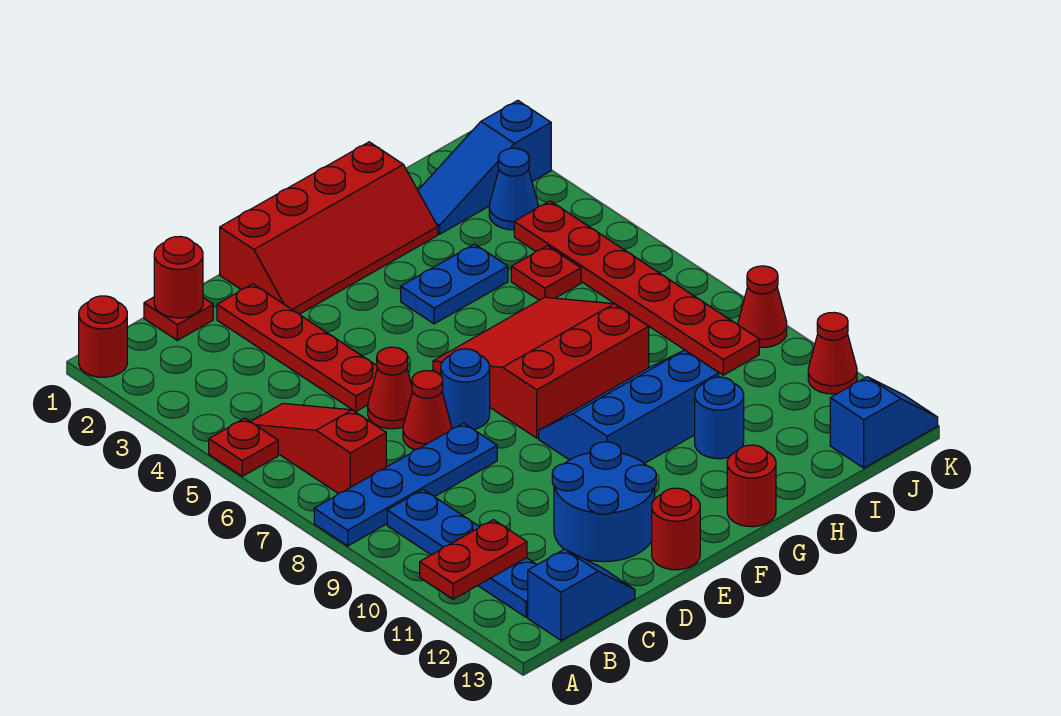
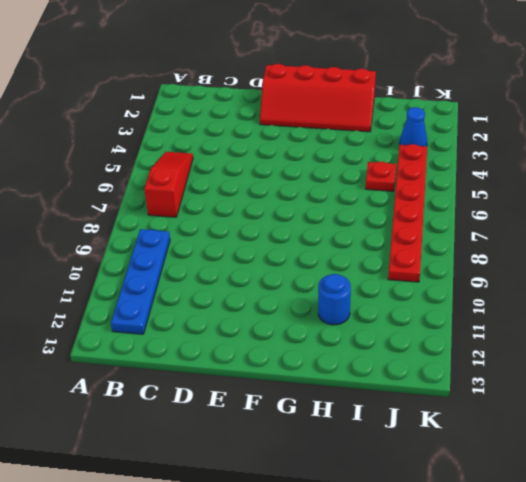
none -> red 1x1 round brick [79,296,127,377]
none -> red 1x1 plate [209,418,278,476]
none -> blue 1x4 plate [314,423,497,546]

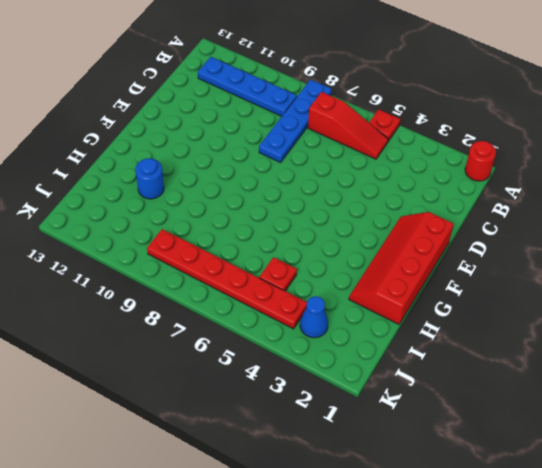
none -> blue 1x2 slope [528,549,635,641]
none -> red 1x1 plate [144,297,213,340]
none -> red 1x4 plate [217,284,377,412]

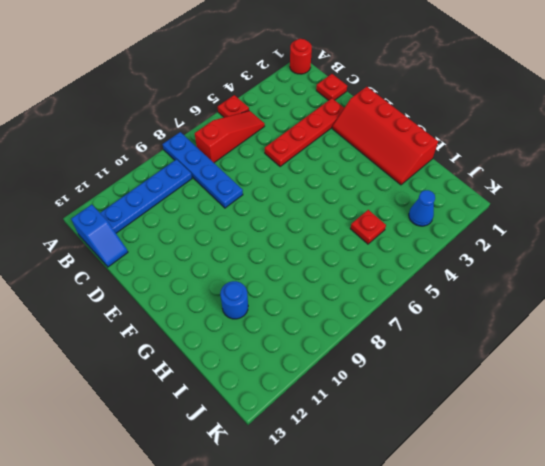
none -> red 1x1 cone [368,347,413,429]
none -> red 1x1 cone [403,371,452,450]
none -> blue 2x2 round brick [552,442,656,562]

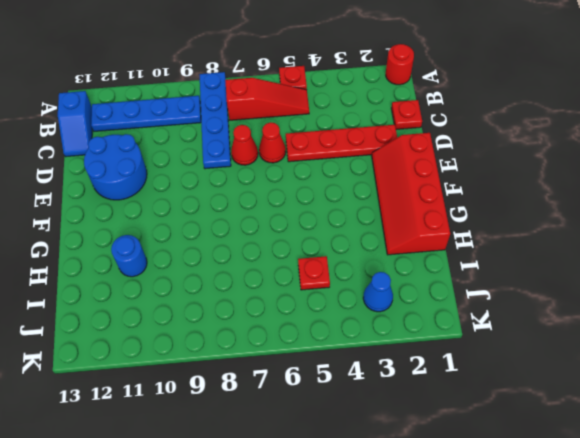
none -> blue 1x1 round brick [441,349,490,429]
none -> red 1x1 round brick [652,488,700,570]
none -> red 3x3 slope [433,297,649,438]

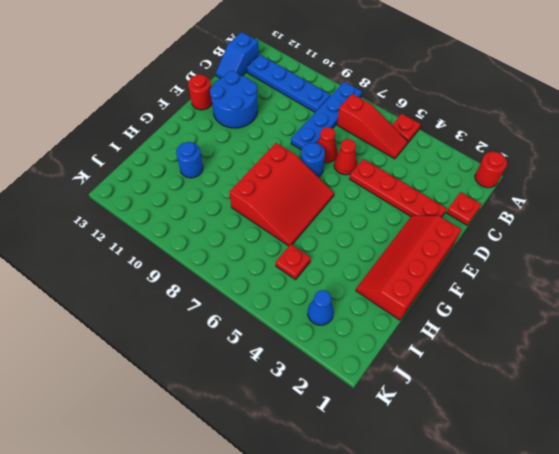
none -> blue 2x3 slope [539,350,719,464]
none -> blue 1x2 plate [401,244,508,324]
none -> red 1x1 round brick [727,445,776,527]

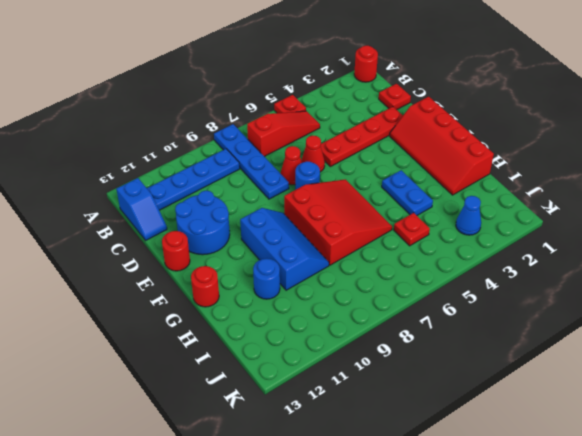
none -> blue 1x3 slope [418,100,551,234]
none -> red 1x6 plate [514,201,759,375]
none -> blue 1x2 slope [830,377,938,468]

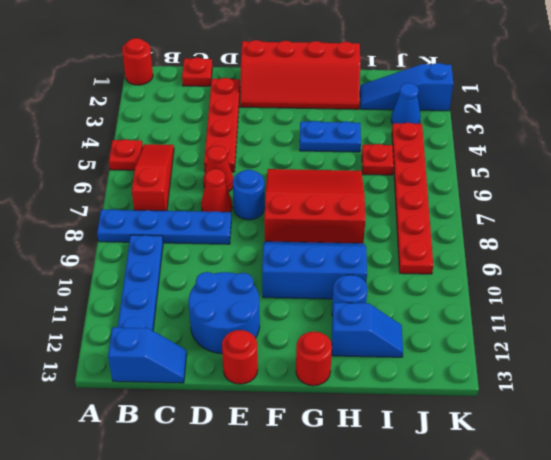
blue 1x2 slope [332,303,403,357] -> blue 1x2 slope moved to [830,377,938,468]
none -> red 1x1 cone [738,266,787,347]
none -> red 1x1 cone [808,312,857,394]
none -> red 1x2 plate [420,520,527,599]

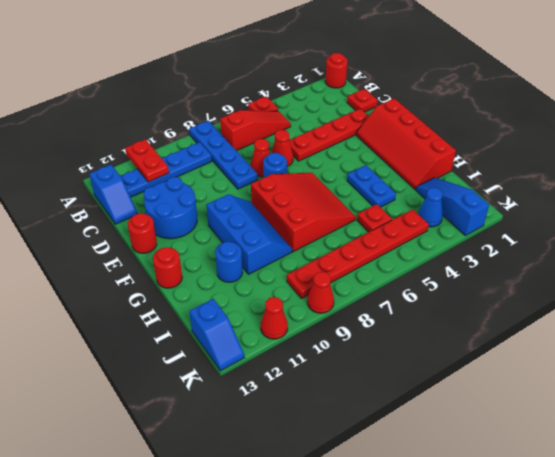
none -> red 1x1 round brick [154,236,203,318]

